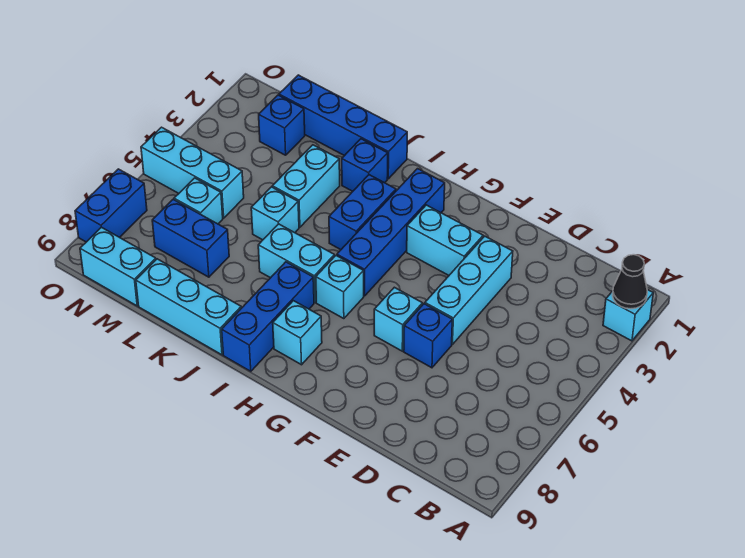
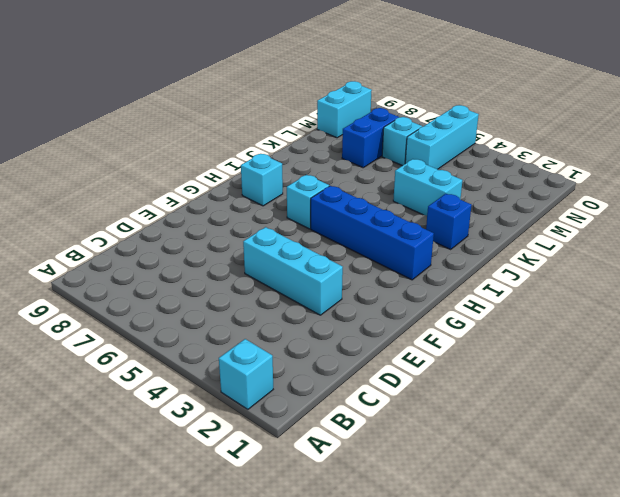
none -> blue 1x1 brick [404,304,452,368]
none -> cyan 1x2 brick [407,205,483,275]
none -> cyan 1x1 brick [374,287,423,351]

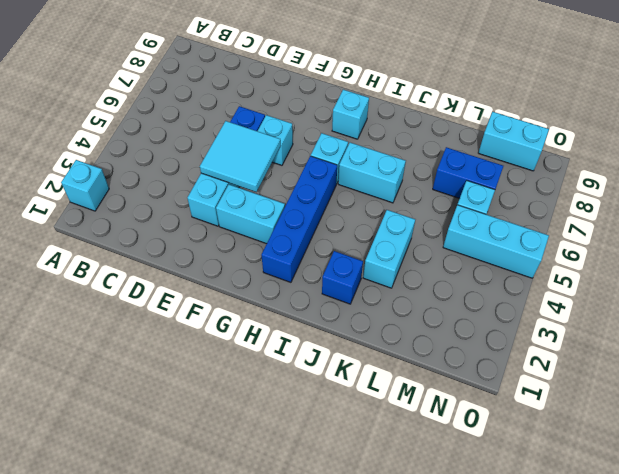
cyan 2x2 tile [200,121,281,192] -> none
none -> blue 1x2 brick [329,175,396,250]
none -> blue 1x3 brick [222,262,314,371]
none -> blue 1x4 brick [279,75,407,179]

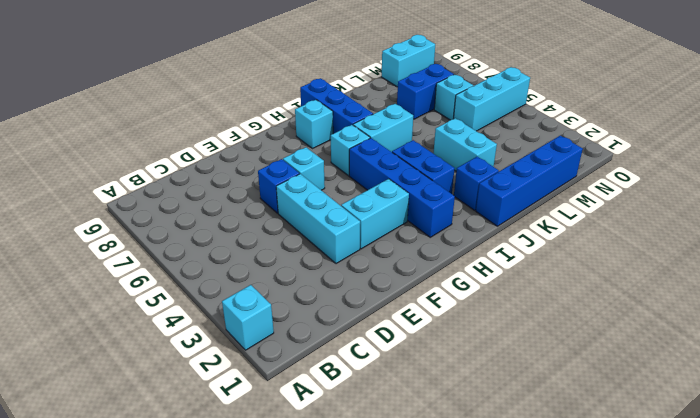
none -> cyan 1x3 brick [136,259,241,355]
none -> cyan 1x1 brick [251,187,299,240]
none -> blue 1x1 brick [259,95,305,155]

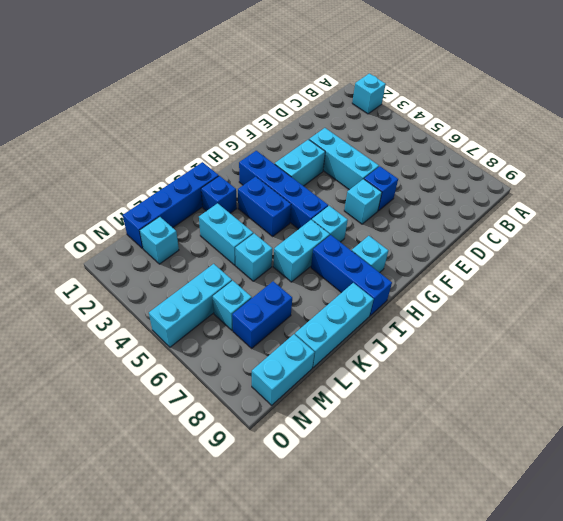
cyan 1x1 brick [140,217,179,264] -> blue 1x1 brick [259,95,305,155]
none -> blue 1x2 brick [75,169,147,242]
none -> black 1x1 cone [613,255,647,309]

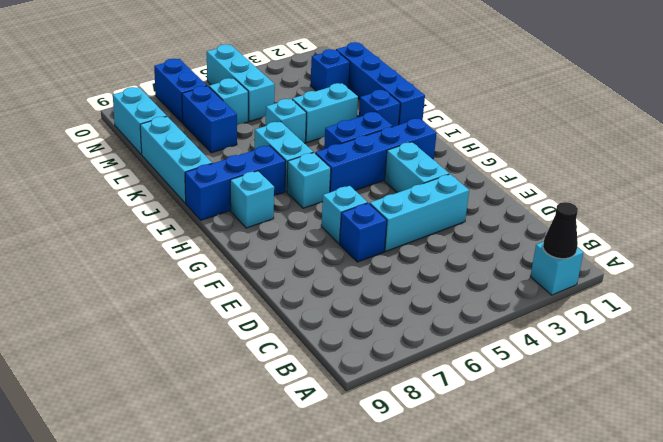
blue 1x2 brick [154,59,207,123] -> blue 1x2 brick turned to [75,169,147,242]

